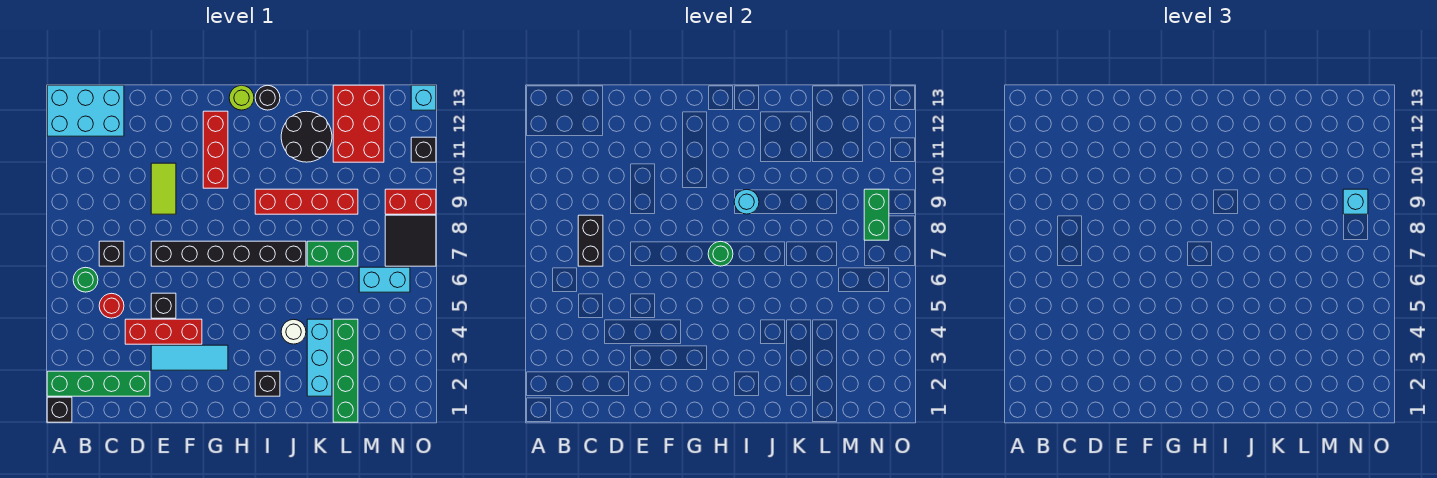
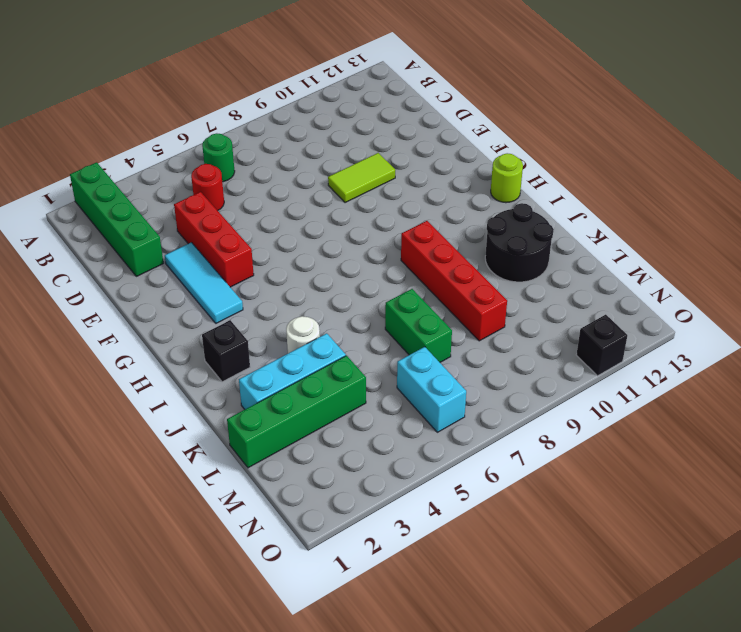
none -> black 1x1 brick [47,397,72,422]
none -> cyan 2x3 brick [47,85,124,136]
none -> black 1x1 brick [99,241,124,266]
none -> black 1x1 brick [151,293,176,318]

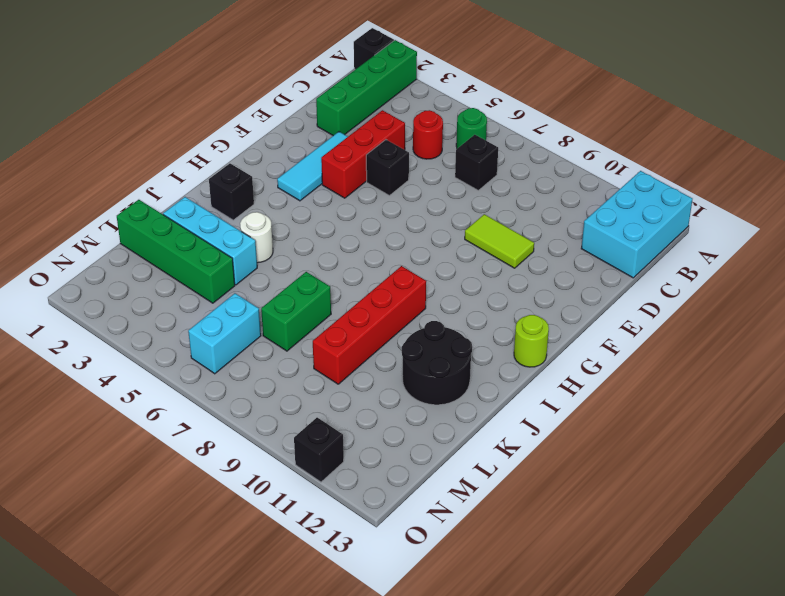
none -> black 1x6 brick [151,241,306,266]
none -> red 1x3 brick [203,111,228,188]
none -> black 1x1 round brick [255,85,280,110]
none -> red 2x3 brick [333,85,384,162]

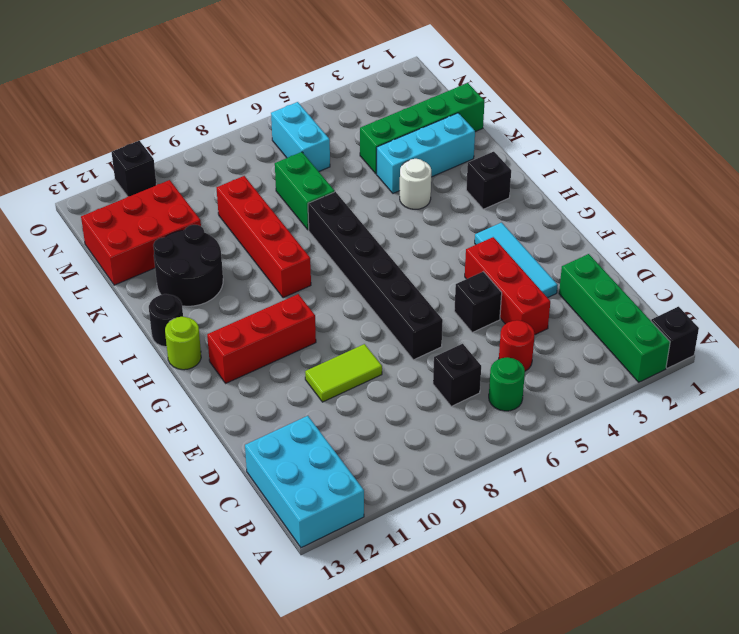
none -> black 2x2 tile [385,215,436,266]
none -> red 1x2 brick [385,189,436,214]
none -> cyan 1x1 brick [411,85,436,110]
none -> black 1x2 brick [578,215,603,266]

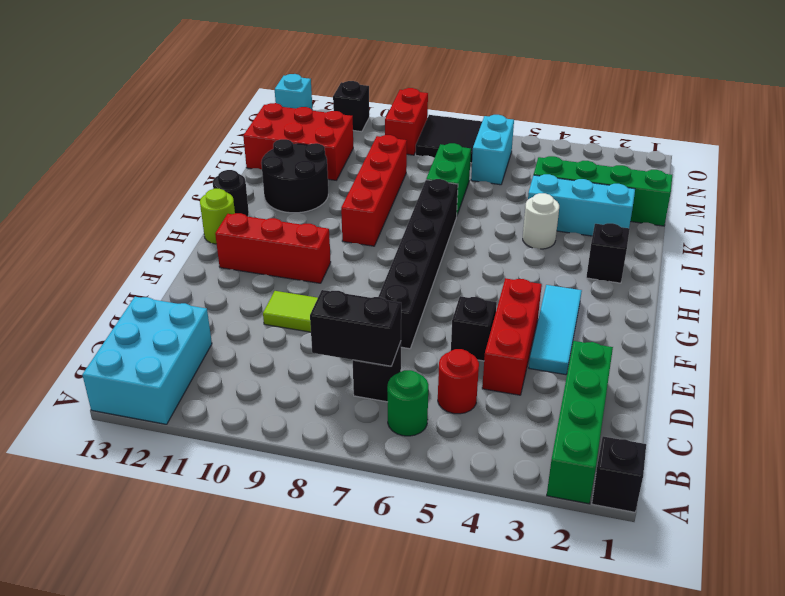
none -> green 1x1 round brick [708,241,733,266]
none -> cyan 1x1 round brick [734,189,759,214]
none -> green 1x2 brick [864,189,889,240]
none -> cyan 1x1 brick [1343,189,1368,214]

